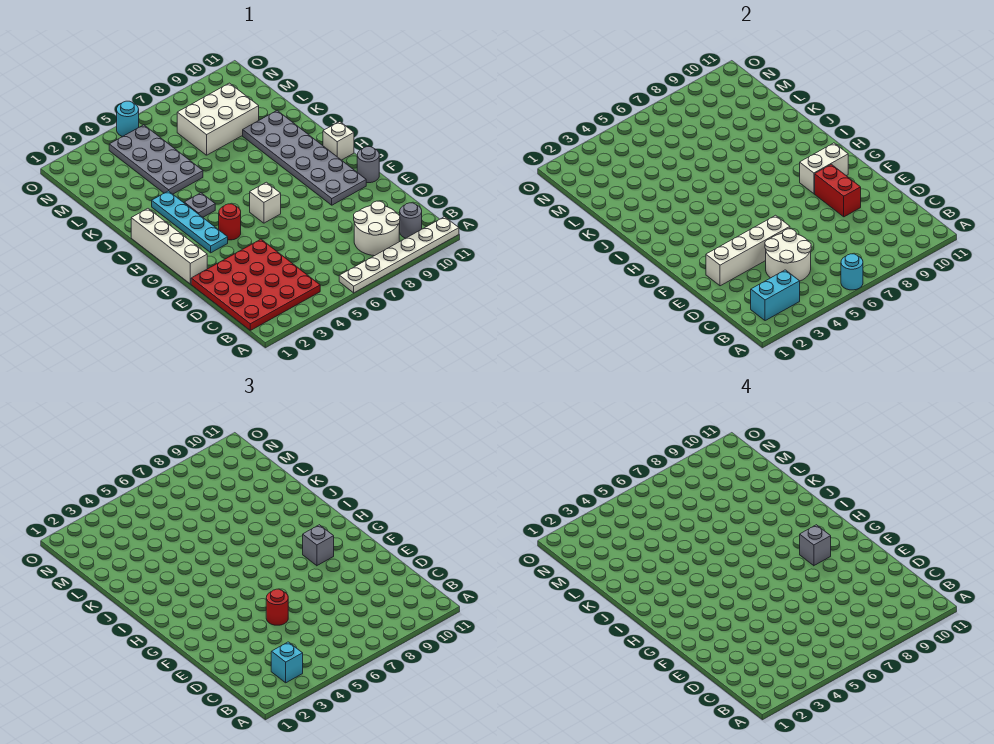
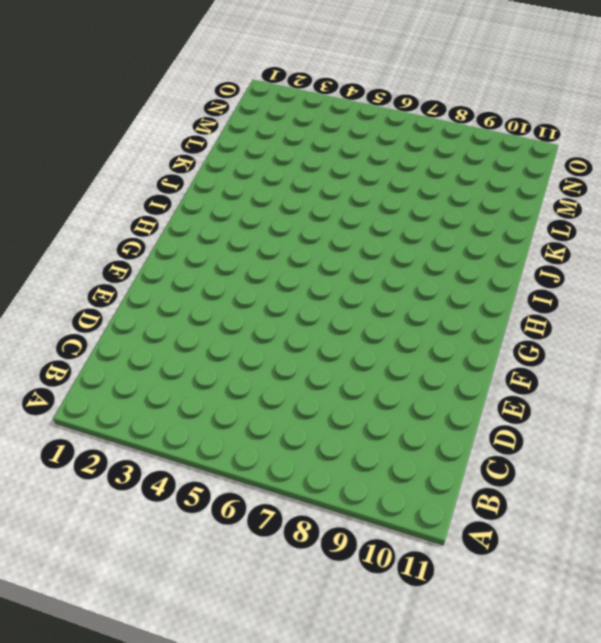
none -> white 1x6 plate [339,217,459,293]
none -> red 4x4 plate [191,239,320,330]
none -> white 2x2 round brick [354,201,400,256]

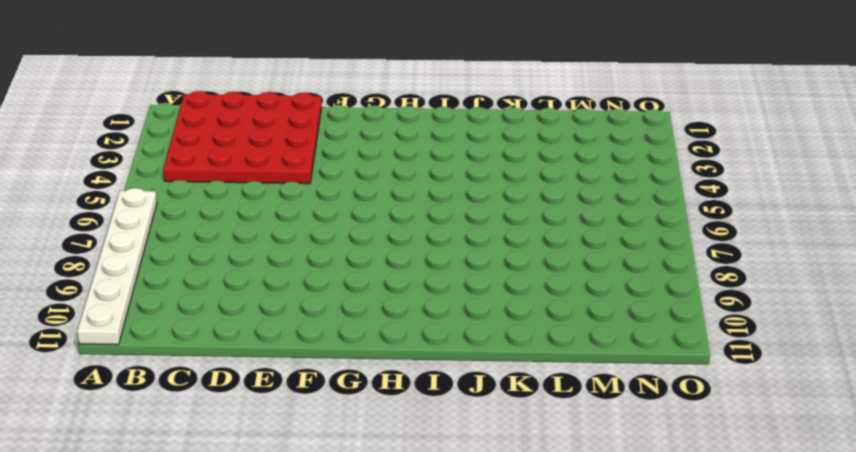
none -> white 2x2 round brick [354,201,400,256]
none -> grey 1x1 round brick [400,203,422,238]
none -> white 1x4 brick [131,209,207,284]

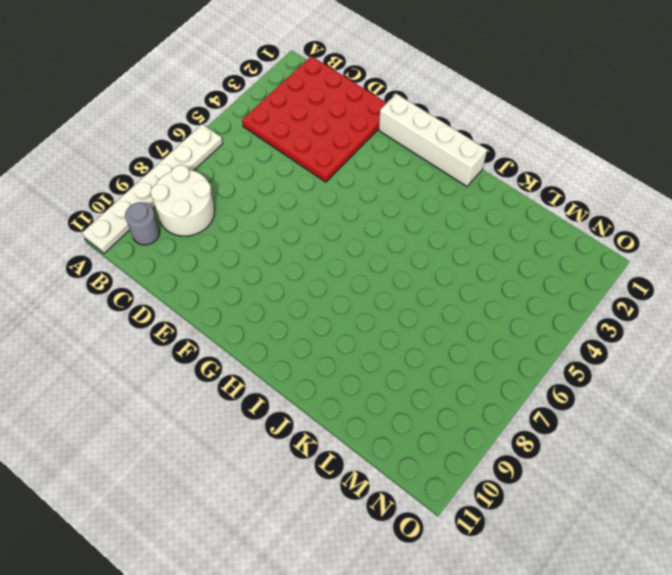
none -> grey 2x6 plate [243,111,366,205]
none -> grey 1x1 round brick [357,147,379,183]
none -> cyan 1x4 plate [152,191,228,253]

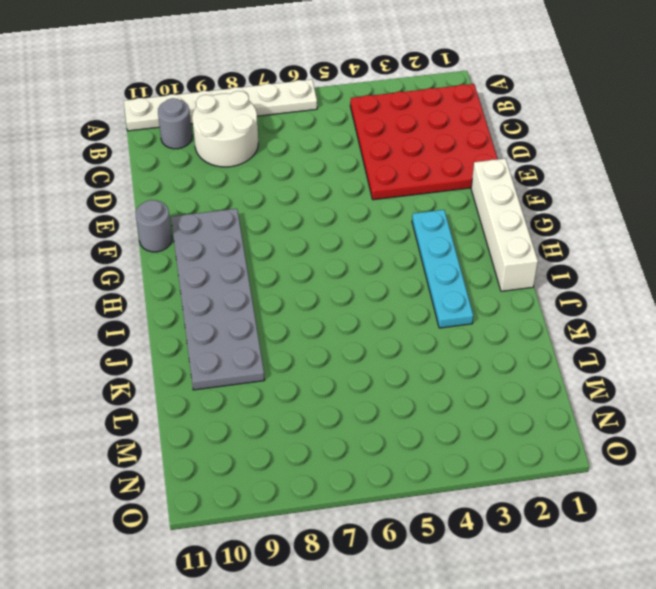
none -> red 1x1 round brick [219,204,241,240]
none -> white 1x1 brick [250,182,281,223]
none -> white 1x1 brick [323,122,354,160]

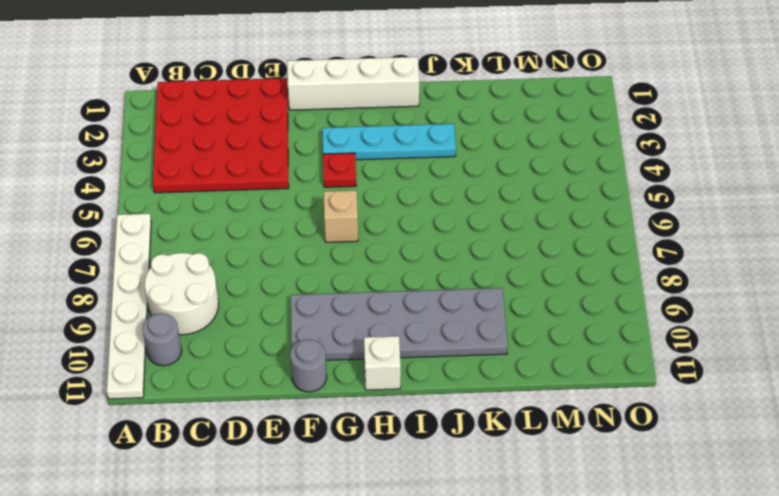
red 1x1 plate [323,153,356,187] -> red 1x1 round brick [219,204,241,240]
tan 1x1 brick [324,190,358,242] -> white 1x1 brick [250,182,281,223]
none -> grey 1x1 plate [184,193,215,217]
none -> grey 2x4 plate [109,125,203,194]
none -> white 2x3 brick [177,83,259,155]

